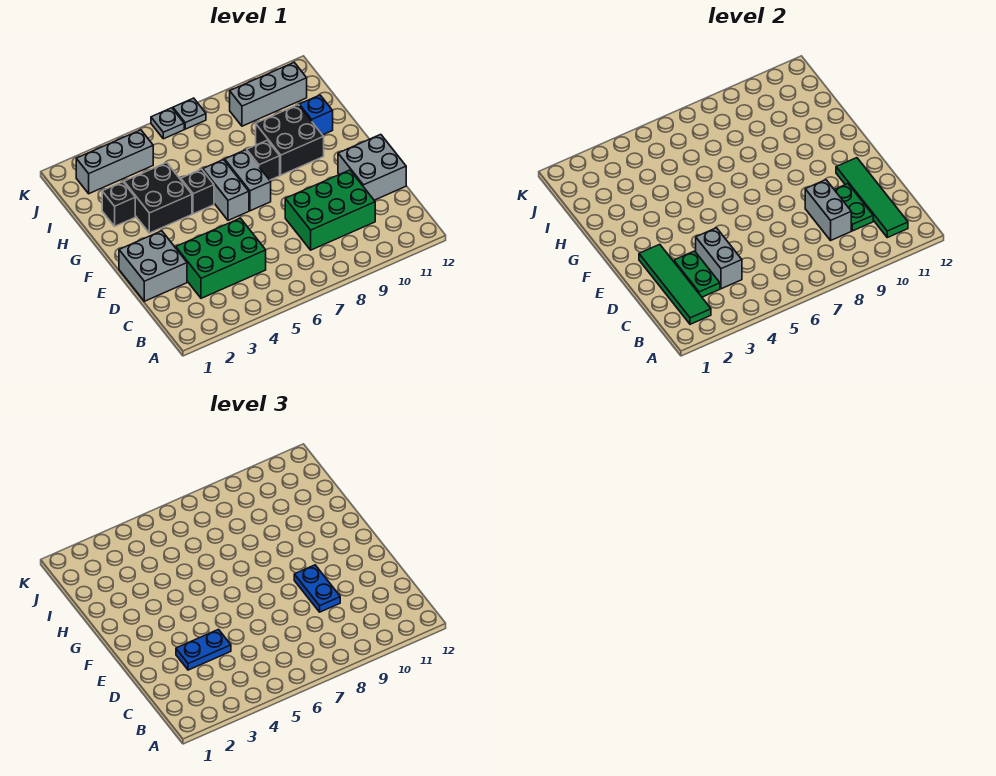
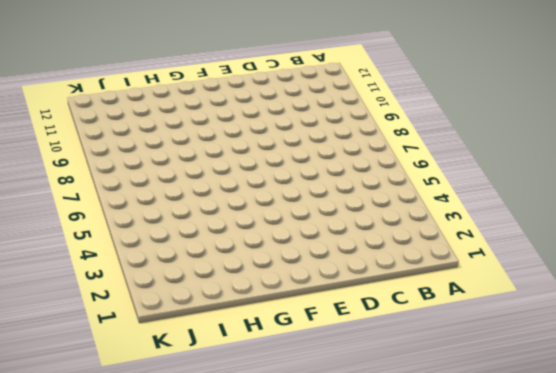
none -> green 2x3 brick [176,218,266,298]
none -> green 2x3 brick [285,170,375,250]
none -> grey 2x2 brick [119,231,187,301]

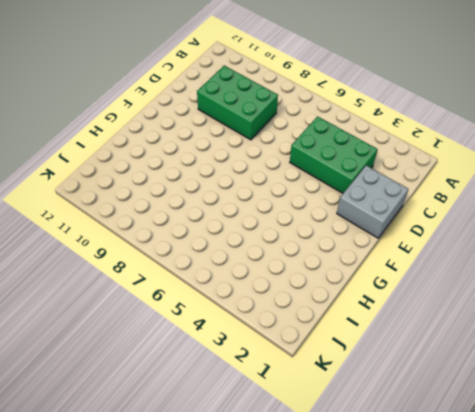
none -> grey 2x2 brick [338,134,406,200]
none -> grey 1x2 brick [203,160,249,220]
none -> grey 1x2 brick [225,150,271,211]

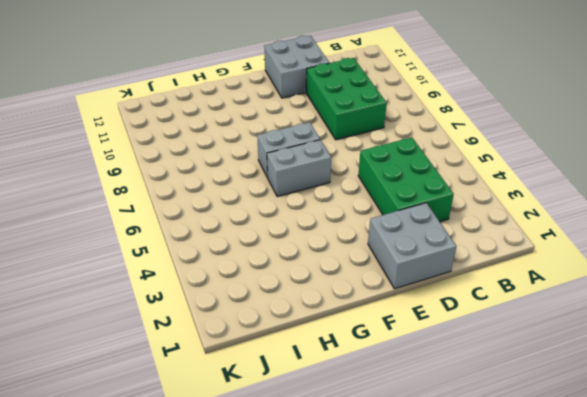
none -> black 2x2 brick [124,163,192,233]
none -> black 1x1 brick [181,169,214,214]
none -> black 1x1 brick [247,140,280,180]

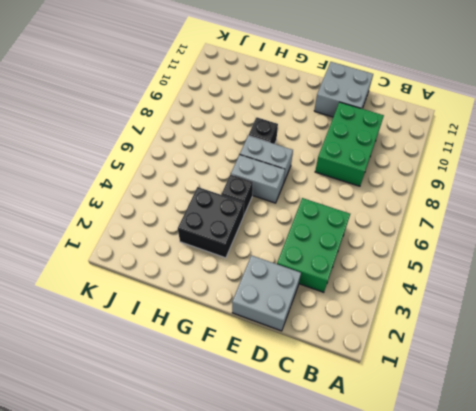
none -> black 2x2 brick [256,105,324,175]
none -> black 1x1 brick [102,182,135,226]
none -> blue 1x1 brick [299,95,333,135]

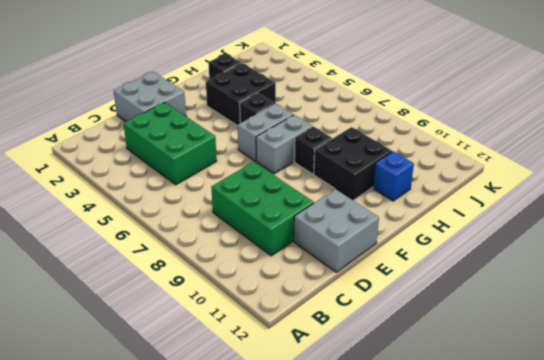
none -> grey 1x3 brick [76,130,153,194]
none -> grey 1x3 brick [230,63,307,126]
none -> grey 1x1 plate [151,108,184,139]

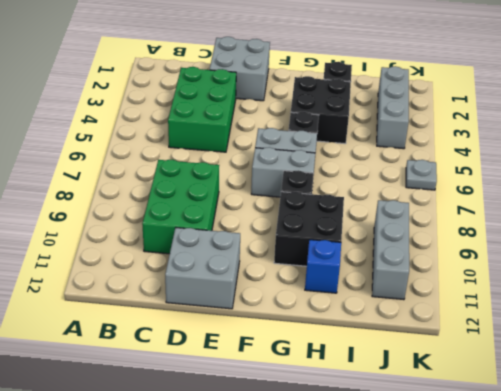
none -> grey 1x1 plate [173,98,206,129]
none -> green 1x4 tile [639,244,711,324]
none -> green 1x4 tile [836,158,908,238]

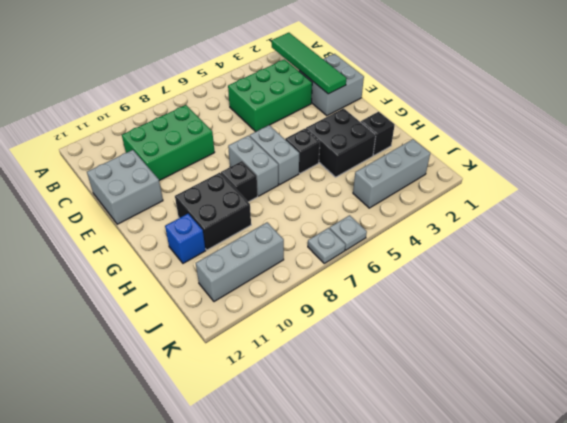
none -> green 1x4 tile [836,158,908,238]
none -> green 1x2 plate [674,251,720,297]
none -> grey 1x2 brick [696,228,742,289]

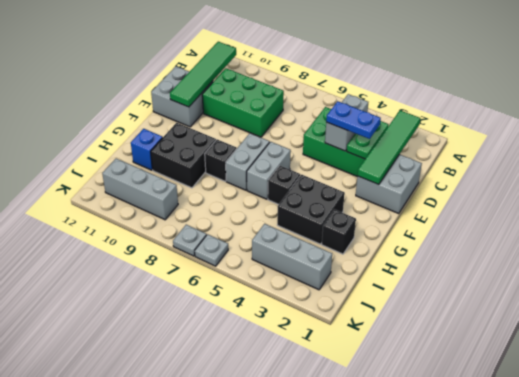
none -> grey 1x2 brick [805,180,851,240]
none -> green 1x2 plate [834,184,873,231]
none -> blue 1x2 plate [294,565,340,612]

